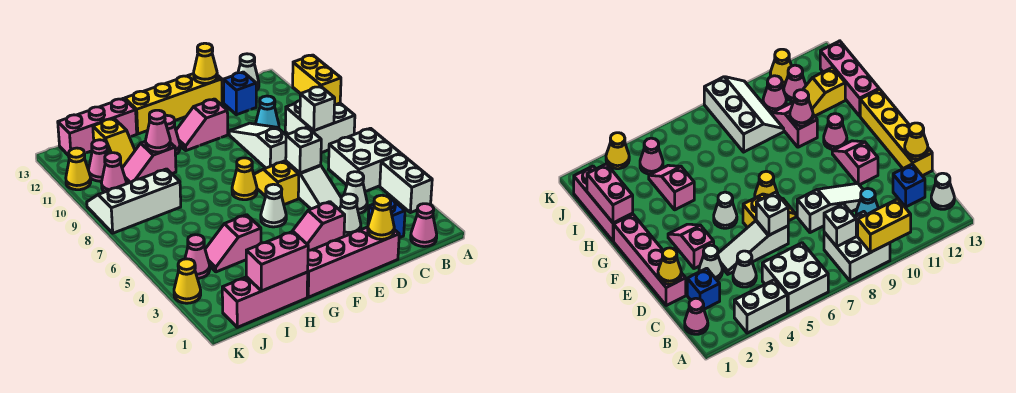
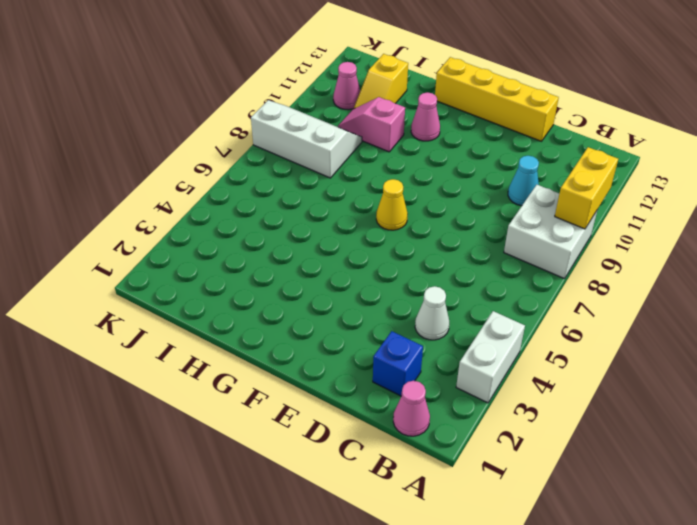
none -> white 2x2 brick [329,128,401,192]
none -> white 1x1 cone [238,54,259,90]
none -> blue 1x1 brick [223,72,256,115]
none -> pink 1x4 brick [307,227,399,297]

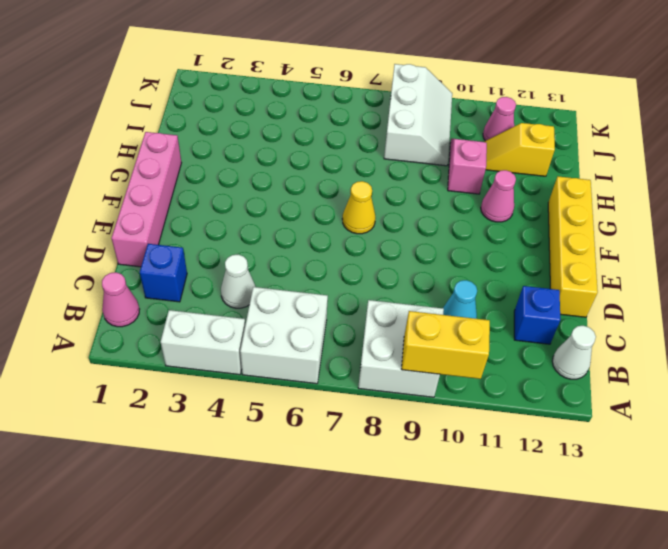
none -> white 1x1 cone [340,194,361,236]
none -> white 1x3 slope [286,161,341,210]
none -> white 1x3 slope [229,123,286,168]
none -> pink 1x2 slope [293,202,345,251]

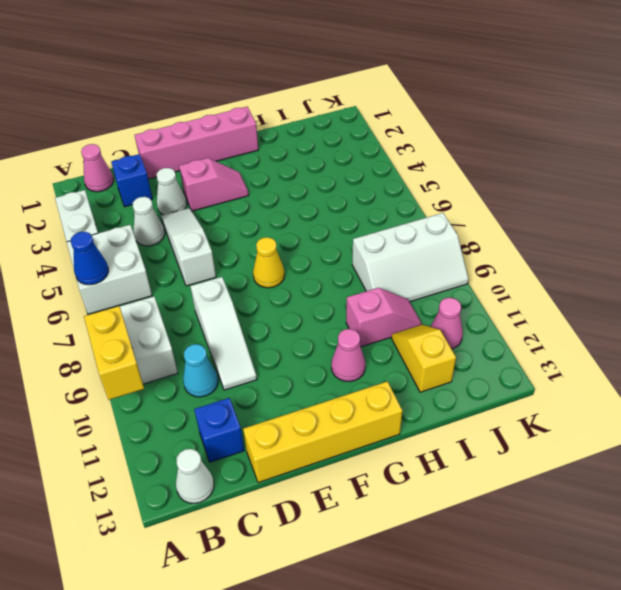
blue 1x1 cone [71,232,109,285] -> none
none -> yellow 1x2 slope [254,161,299,205]
none -> pink 1x2 slope [176,99,228,151]
none -> white 1x1 cone [261,184,286,227]
none -> pink 1x3 brick [222,272,308,327]

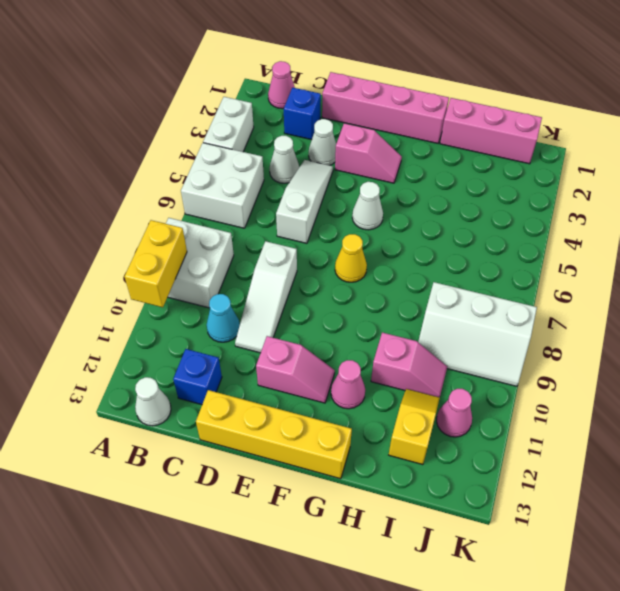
none -> yellow 1x2 slope [254,161,299,205]
none -> pink 1x2 slope [205,215,261,272]
none -> pink 1x3 brick [58,98,137,156]
none -> pink 1x1 cone [185,235,210,278]

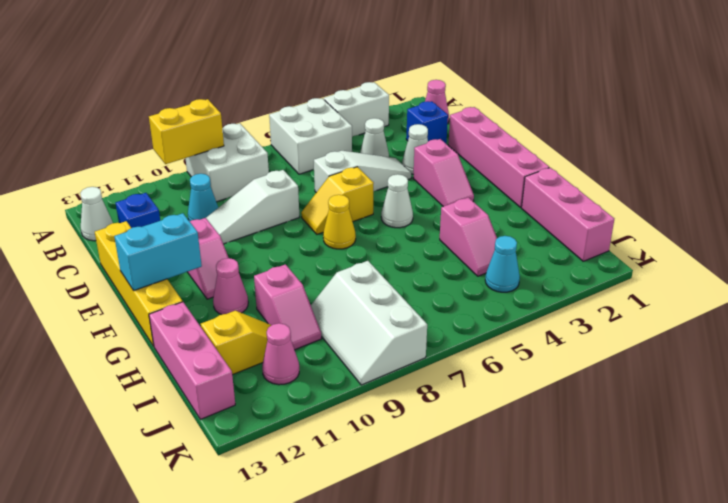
cyan 1x2 brick [114,213,202,291] -> none
cyan 1x1 cone [485,236,520,292] -> pink 1x1 cone [185,235,210,278]
none -> pink 1x1 cone [101,153,126,192]
none -> yellow 1x1 cone [174,259,201,303]
none -> yellow 1x1 cone [66,148,91,190]
none -> white 1x1 brick [300,86,335,131]

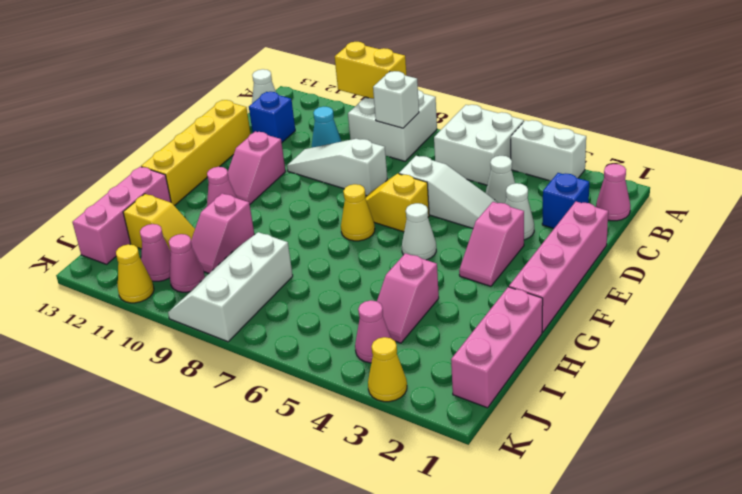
none -> yellow 1x1 cone [368,195,394,239]
none -> white 1x1 brick [286,127,321,173]
none -> yellow 1x1 cone [194,43,217,83]
none -> pink 1x2 brick [246,231,308,291]

